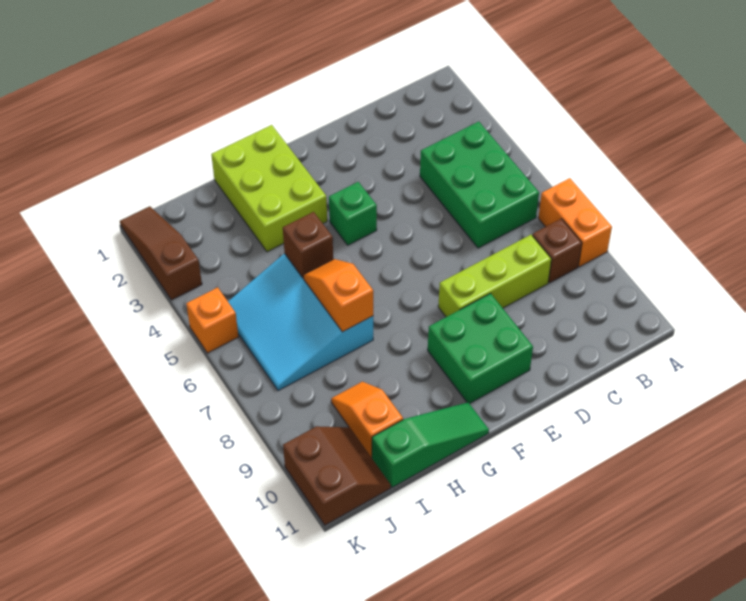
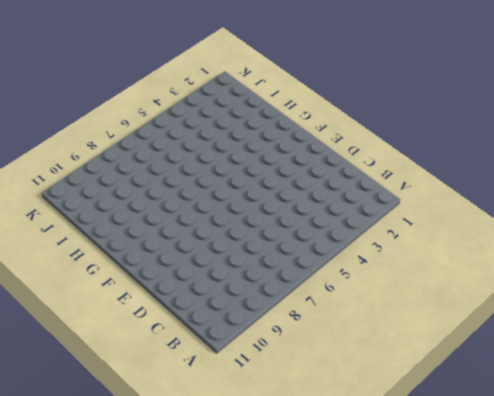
none -> orange 1x2 brick [538,178,612,267]
none -> green 2x3 brick [420,122,539,248]
none -> brown 1x1 brick [532,219,582,283]

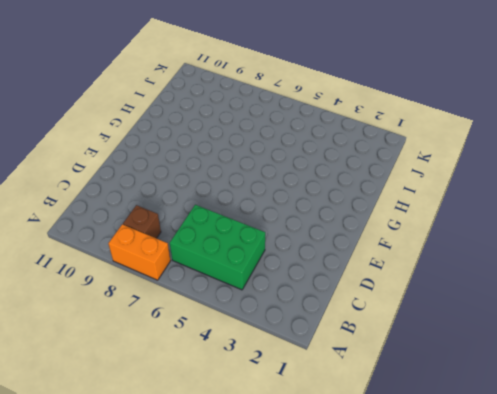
none -> lime 1x3 brick [438,235,552,317]
none -> green 2x2 brick [428,293,533,404]
none -> green 1x1 brick [329,182,377,245]

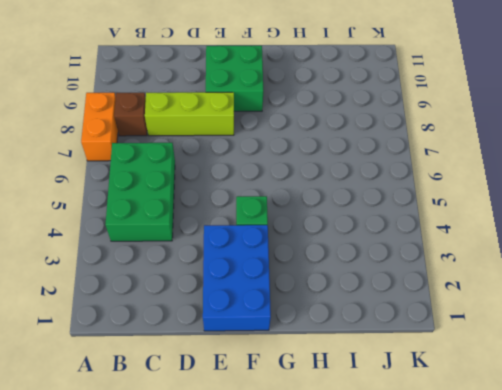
blue 2x3 brick [203,225,271,331] -> none
none -> lime 2x3 brick [211,125,327,252]
none -> green 1x3 slope [372,402,489,487]
none -> cyan 3x3 slope [228,254,373,391]

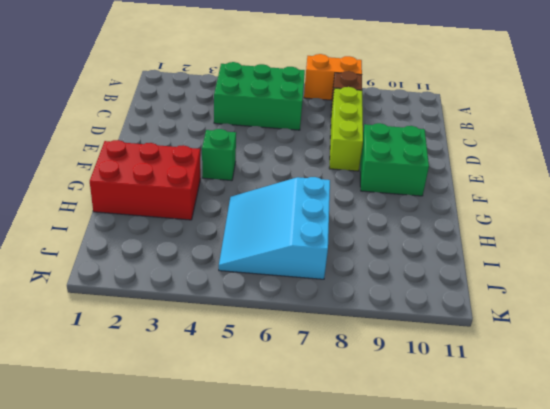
red 2x3 brick [90,140,201,220] -> lime 2x3 brick [211,125,327,252]
cyan 3x3 slope [219,177,330,279] -> cyan 3x3 slope turned to [228,254,373,391]
none -> green 1x3 slope [372,402,489,487]
none -> orange 1x2 slope [331,382,403,458]
none -> brown 2x2 slope [283,426,391,525]

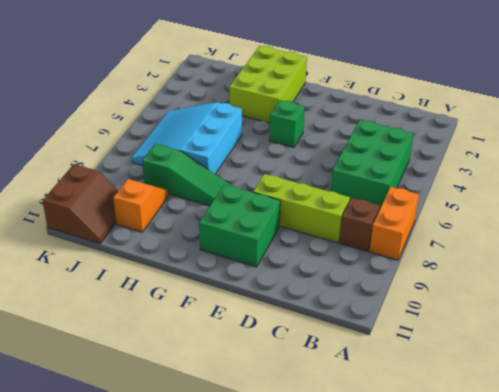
green 1x3 slope [142,144,232,206] -> green 1x3 slope moved to [372,402,489,487]
none -> brown 1x3 slope [120,206,202,300]
none -> orange 1x1 brick [186,287,238,353]
none -> brown 1x1 brick [283,212,333,278]

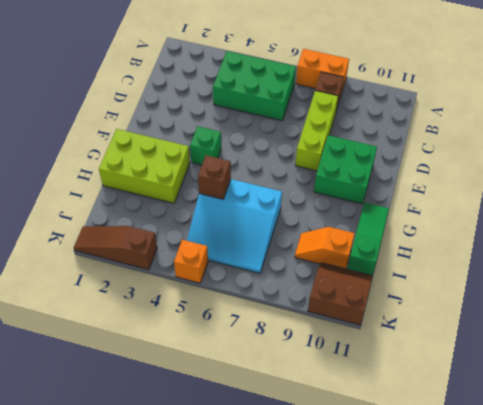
none -> orange 1x2 slope [303,259,373,332]

